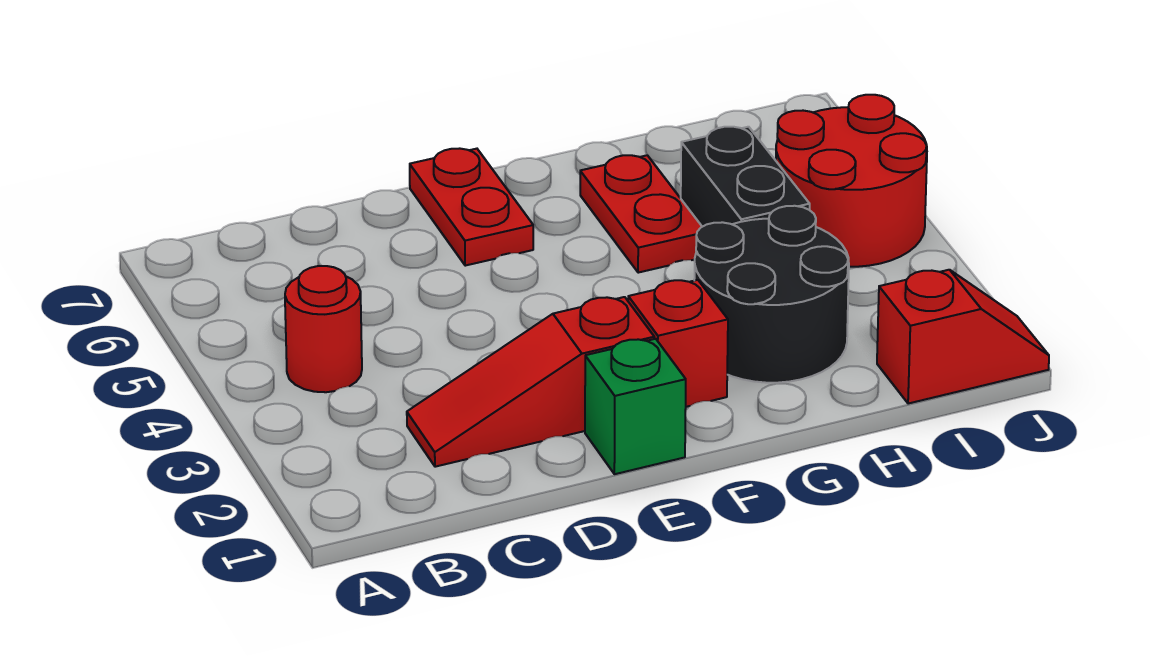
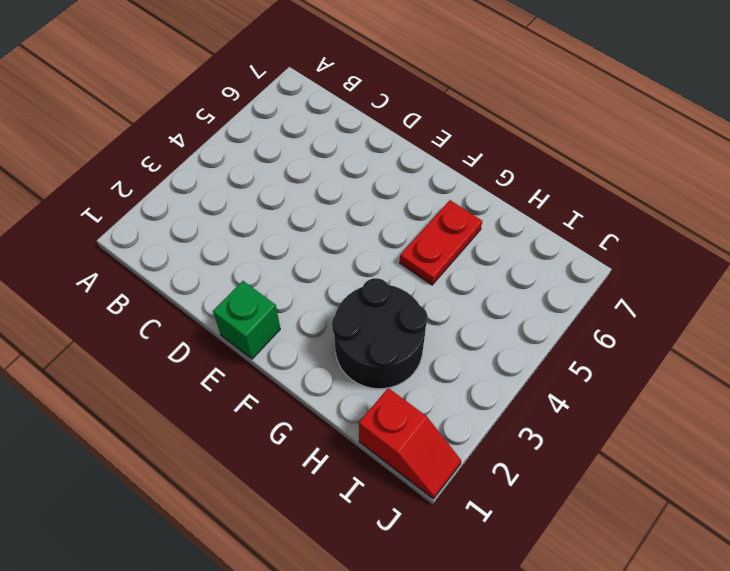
none -> red 1x1 round brick [285,266,362,392]
none -> red 1x3 slope [407,297,654,467]

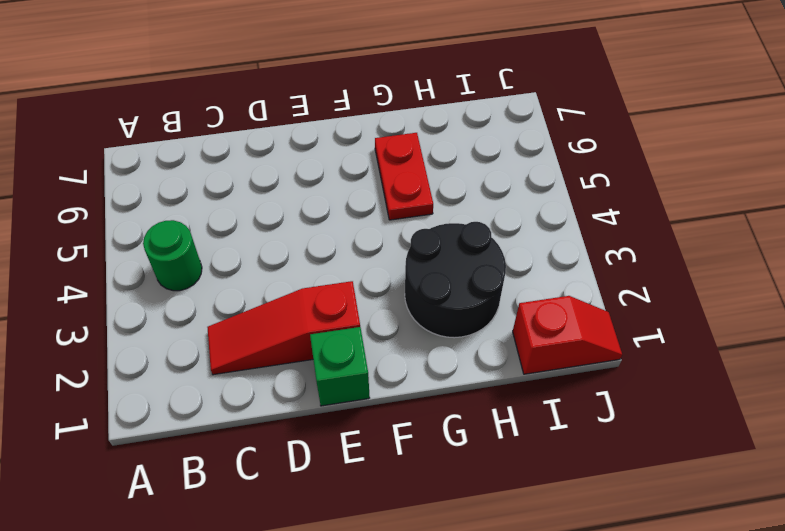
green 1x1 round brick [143,220,202,291] -> red 1x1 round brick [285,266,362,392]
none -> red 1x2 plate [410,148,533,266]
none -> red 1x1 brick [628,280,728,407]

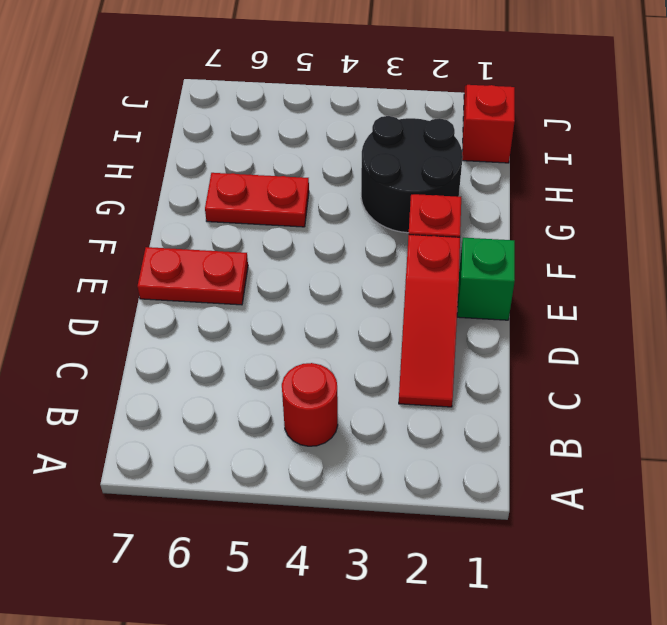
none -> black 1x2 brick [681,127,810,227]
none -> red 2x2 round brick [776,95,927,267]

